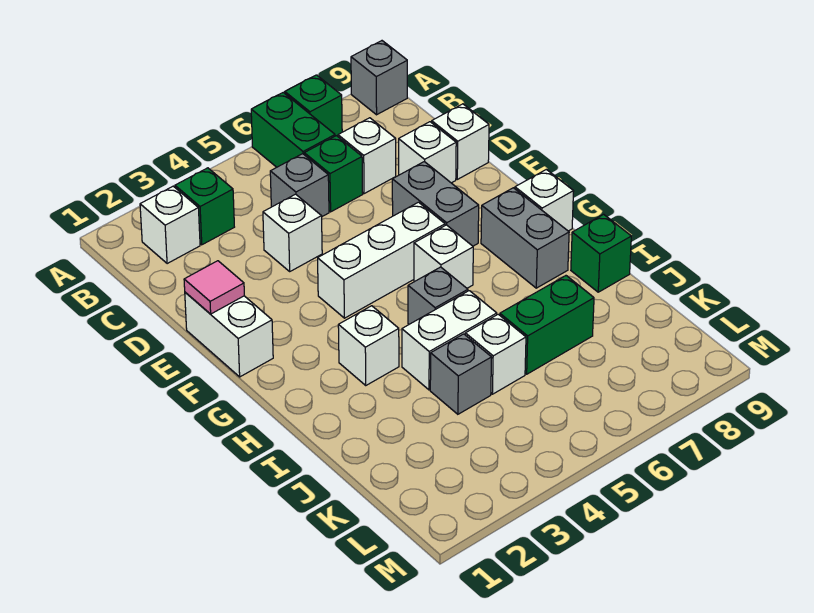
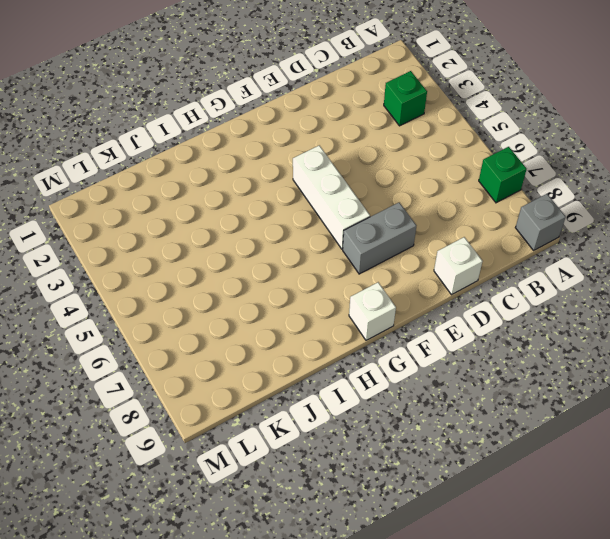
none -> green 1x2 brick [251,93,335,167]
none -> white 1x1 brick [140,186,200,264]
none -> grey 1x1 brick [270,154,329,216]

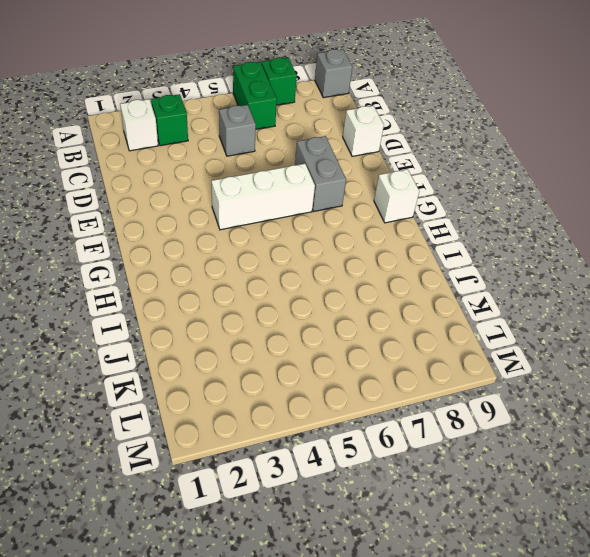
none -> green 1x1 brick [304,136,363,212]
none -> white 1x1 brick [338,118,396,194]
none -> white 1x1 brick [263,194,322,271]

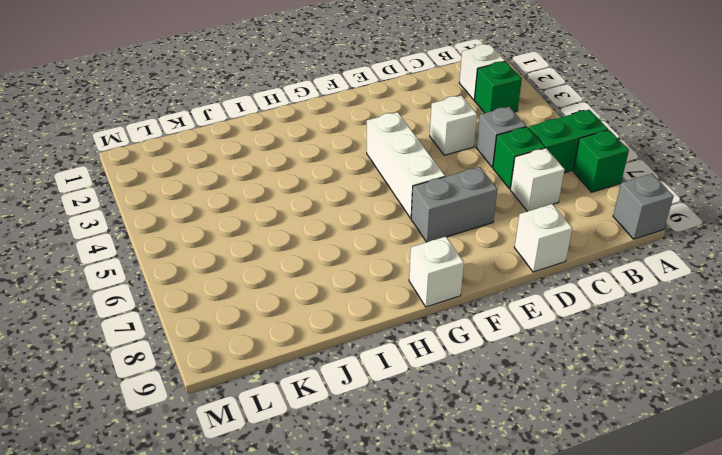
none -> white 1x1 brick [399,122,456,183]
none -> white 1x2 brick [185,292,273,377]
none -> white 1x1 brick [414,225,473,288]

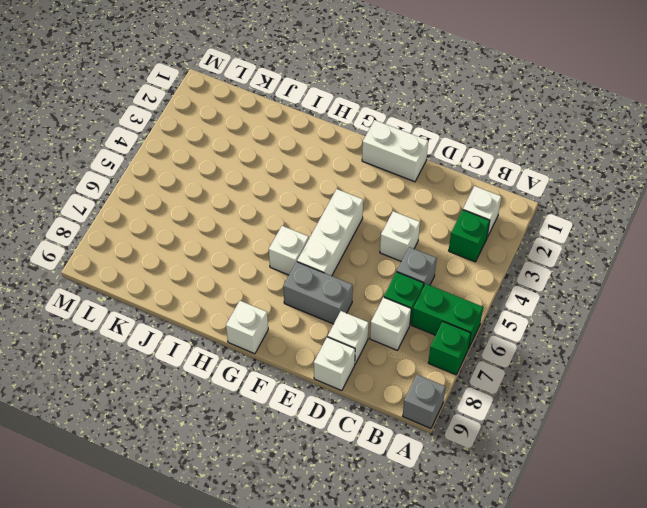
none -> grey 1x2 brick [481,188,569,288]
none -> white 1x1 brick [338,306,399,385]
none -> grey 1x1 brick [408,267,468,324]

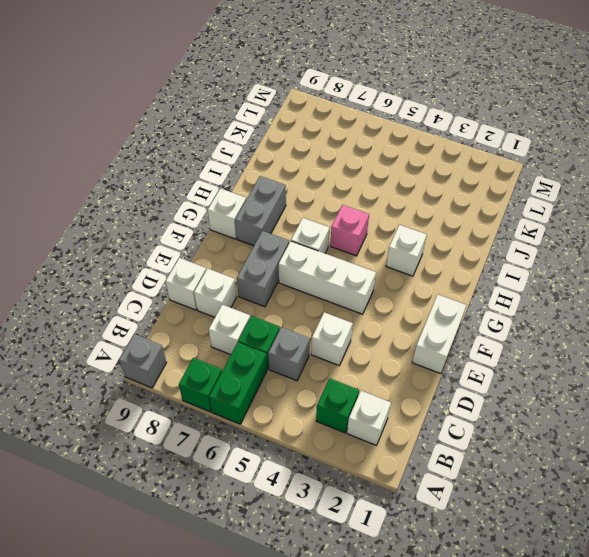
pink 1x1 brick [330,205,369,256] -> grey 1x1 brick [408,267,468,324]
none -> white 1x2 brick [402,291,497,390]
none -> green 1x1 brick [571,214,631,292]
none -> grey 1x1 brick [430,334,492,414]

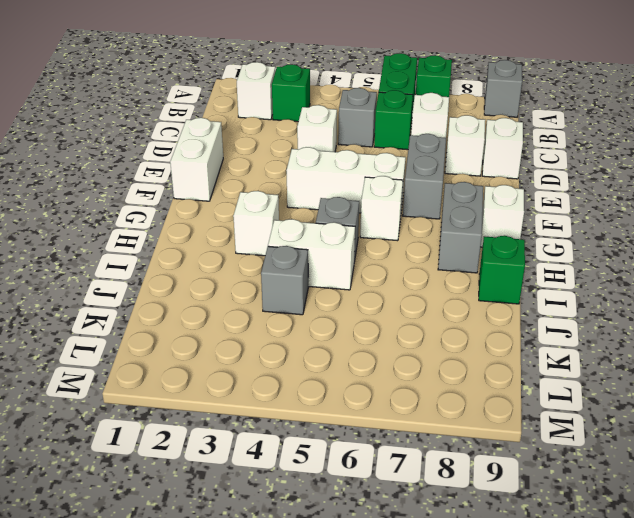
none -> white 1x1 brick [465,314,526,394]
none -> green 1x2 brick [500,276,594,374]
none -> pink 1x1 tile [184,261,244,314]

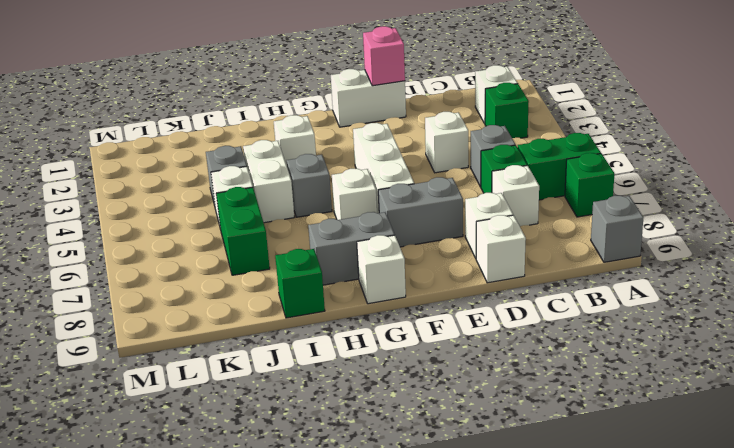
pink 1x1 brick [363,26,405,86] -> pink 1x1 tile [184,261,244,314]

